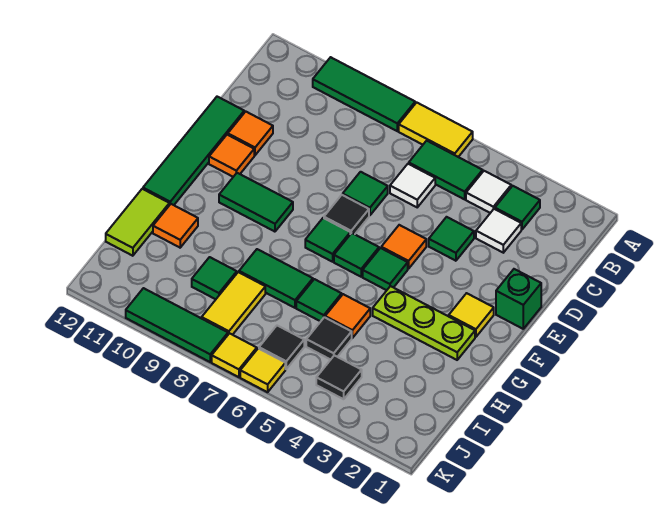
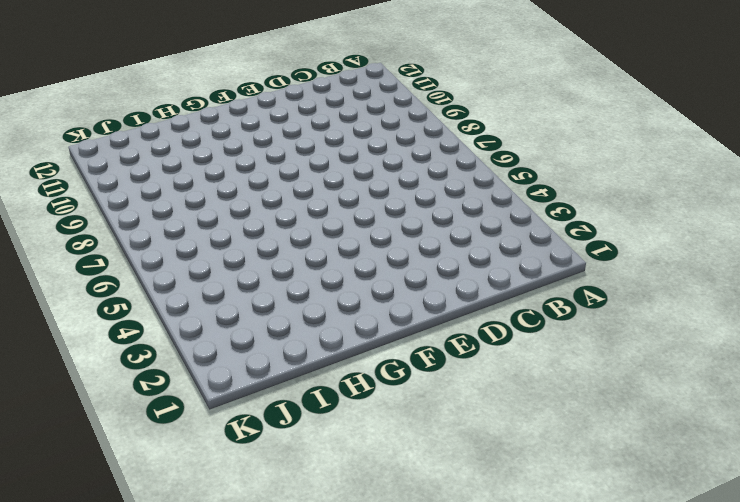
none -> yellow 1x2 tile [399,102,473,157]
none -> green 1x3 tile [313,57,415,131]
none -> green 1x1 tile [495,186,540,229]
none -> white 1x1 tile [466,171,511,213]

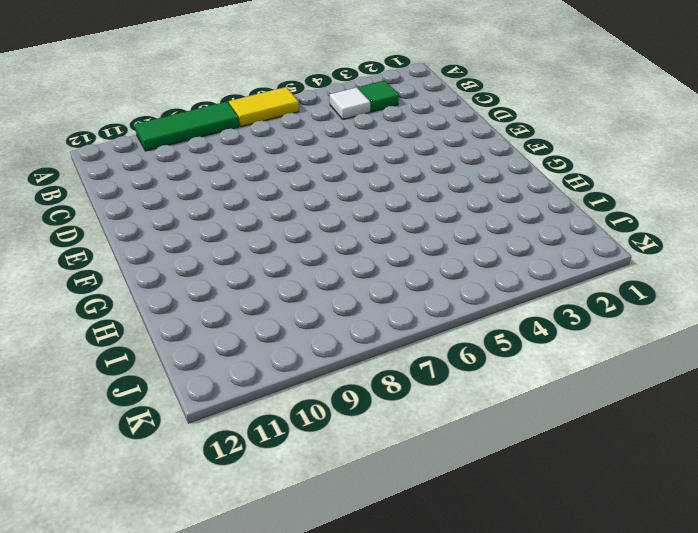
none -> green 1x2 tile [409,141,483,199]
none -> white 1x1 tile [476,209,521,253]
none -> white 1x1 tile [390,164,435,207]
none -> green 1x1 tile [429,217,474,261]

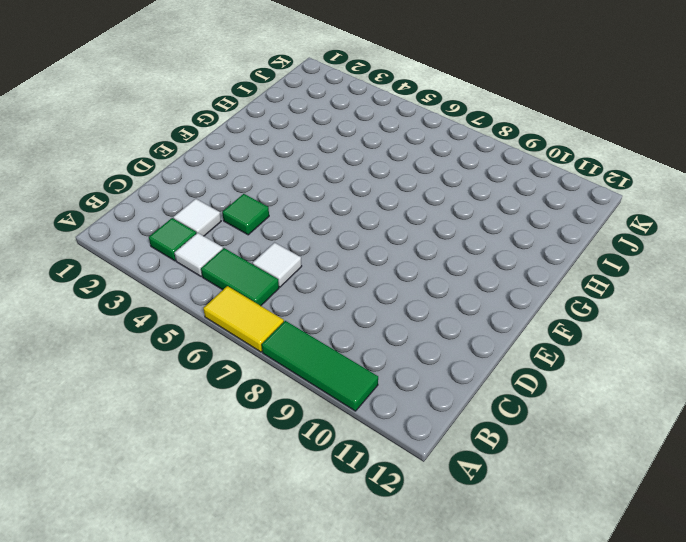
none -> green 1x1 tile [343,172,388,216]
none -> orange 1x1 tile [228,112,273,155]
none -> green 1x4 tile [143,97,244,205]
none -> green 1x1 brick [496,269,541,329]

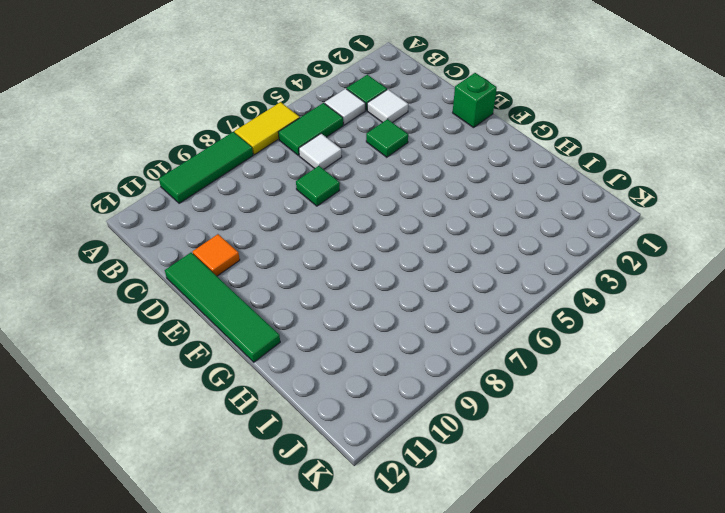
none -> orange 1x1 tile [381,225,426,269]
none -> black 1x1 tile [324,195,369,234]
none -> orange 1x1 tile [209,135,254,177]
none -> yellow 1x1 tile [449,293,494,337]

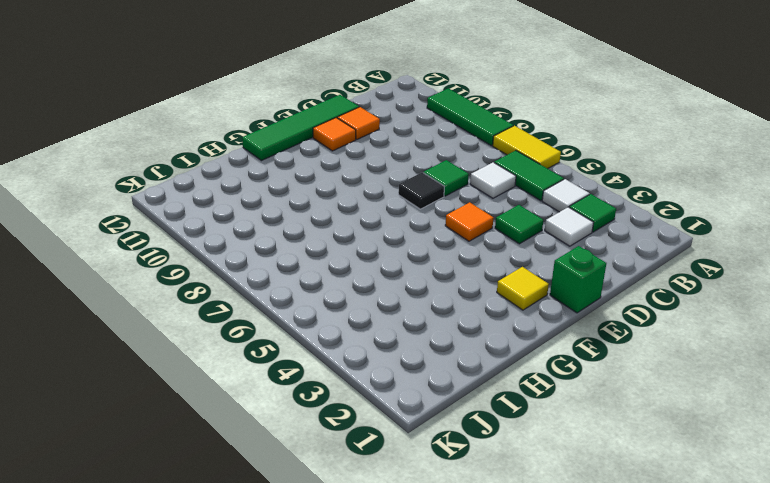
none -> green 1x1 tile [363,248,408,290]
none -> green 1x1 tile [334,233,379,277]
none -> green 1x1 tile [305,218,350,262]
none -> green 1x2 tile [219,173,293,232]

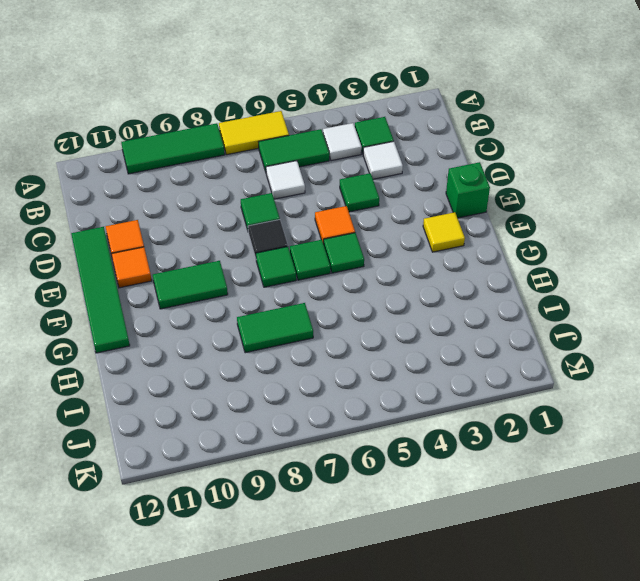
none -> lime 1x3 plate [373,286,475,360]
none -> orange 1x1 tile [325,294,370,338]
none -> green 1x1 tile [296,279,342,321]
none -> orange 1x1 tile [153,204,198,248]

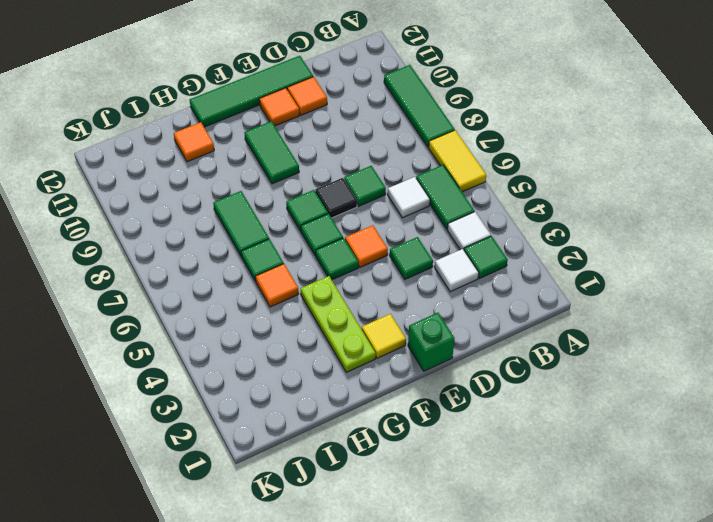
none -> lime 1x2 tile [106,189,169,256]
none -> black 1x1 tile [306,317,352,360]
none -> yellow 1x2 tile [202,272,265,335]
none -> green 1x1 tile [192,257,237,299]

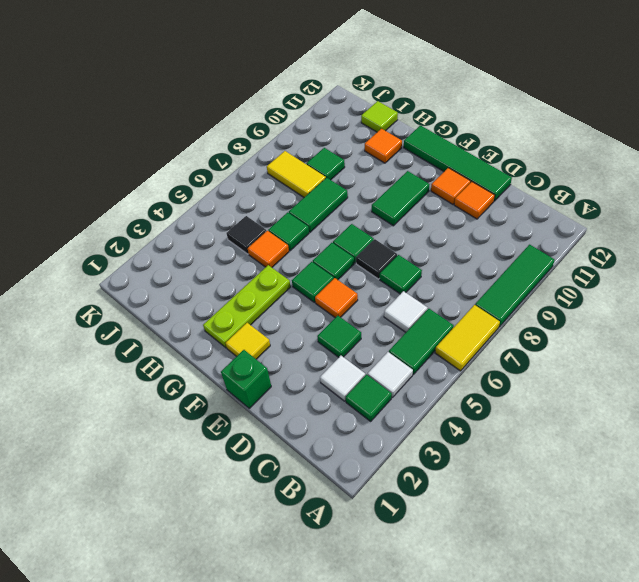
lime 1x1 tile [361,101,398,132] -> lime 1x2 tile [106,189,169,256]
none -> black 1x1 tile [316,355,362,399]
none -> black 1x1 tile [259,326,304,369]
none -> yellow 1x1 tile [240,348,285,392]
none -> yellow 1x1 tile [212,333,257,377]

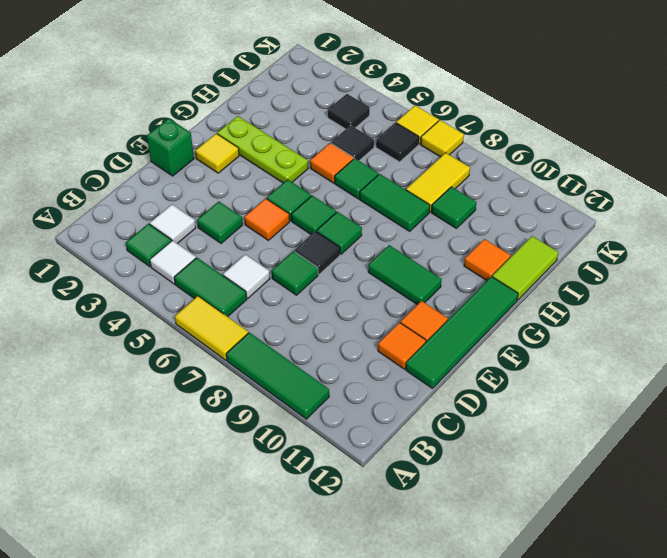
none -> green 1x3 tile [126,288,228,362]

